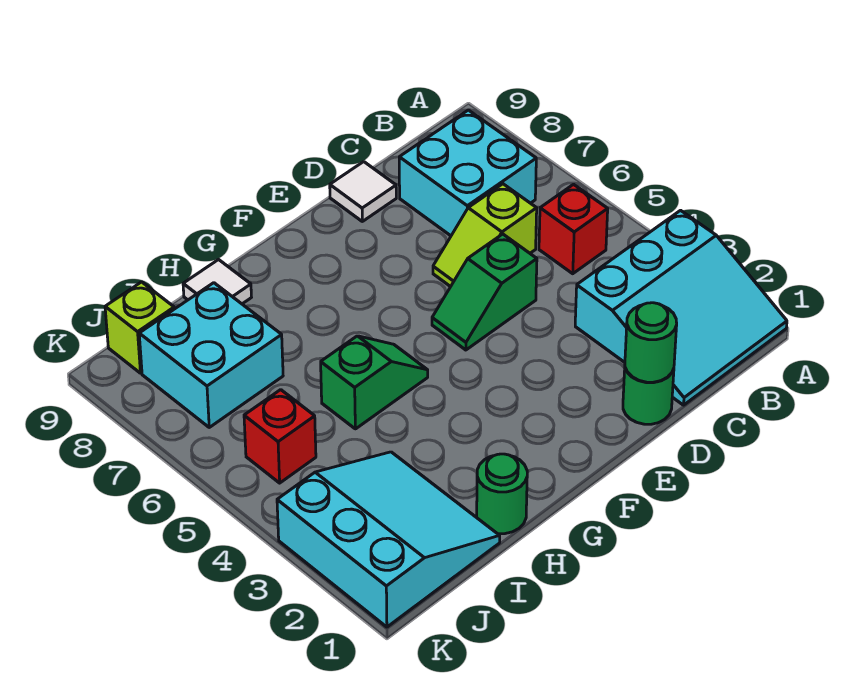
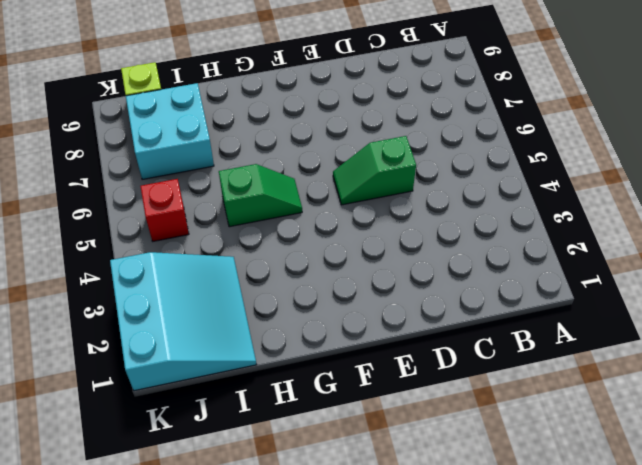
none -> cyan 3x3 slope [575,210,787,405]
none -> red 1x1 brick [539,184,608,274]
none -> cyan 2x2 brick [399,110,536,236]

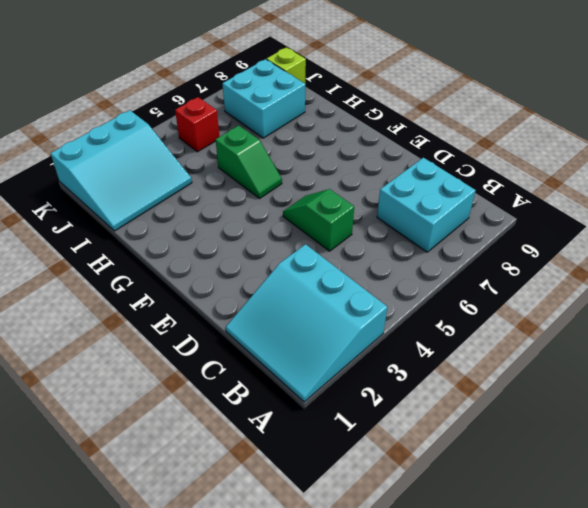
none -> red 1x1 brick [539,184,608,274]
none -> lime 1x2 slope [433,184,537,287]
none -> green 1x1 round brick [623,368,674,424]

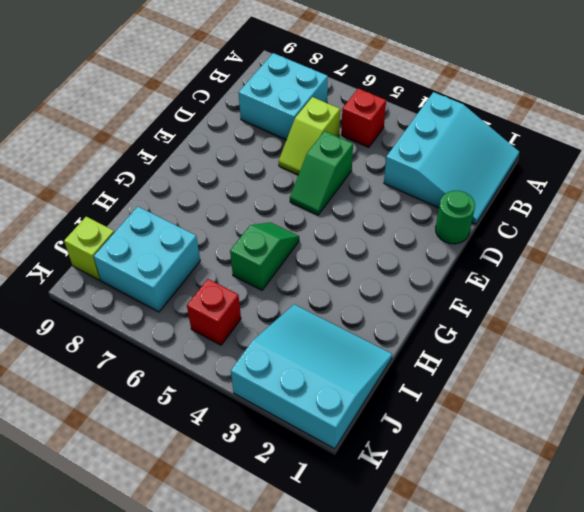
none -> white 1x1 tile [330,162,396,221]
none -> green 1x1 round brick [477,454,527,534]
none -> white 1x1 tile [183,260,251,304]

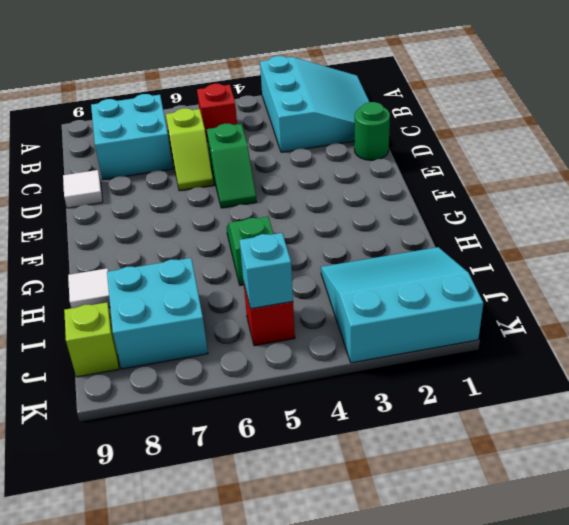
cyan 1x1 brick [239,233,293,309] -> none
none -> green 1x1 round brick [477,454,527,534]
none -> green 1x1 round brick [625,303,677,382]

